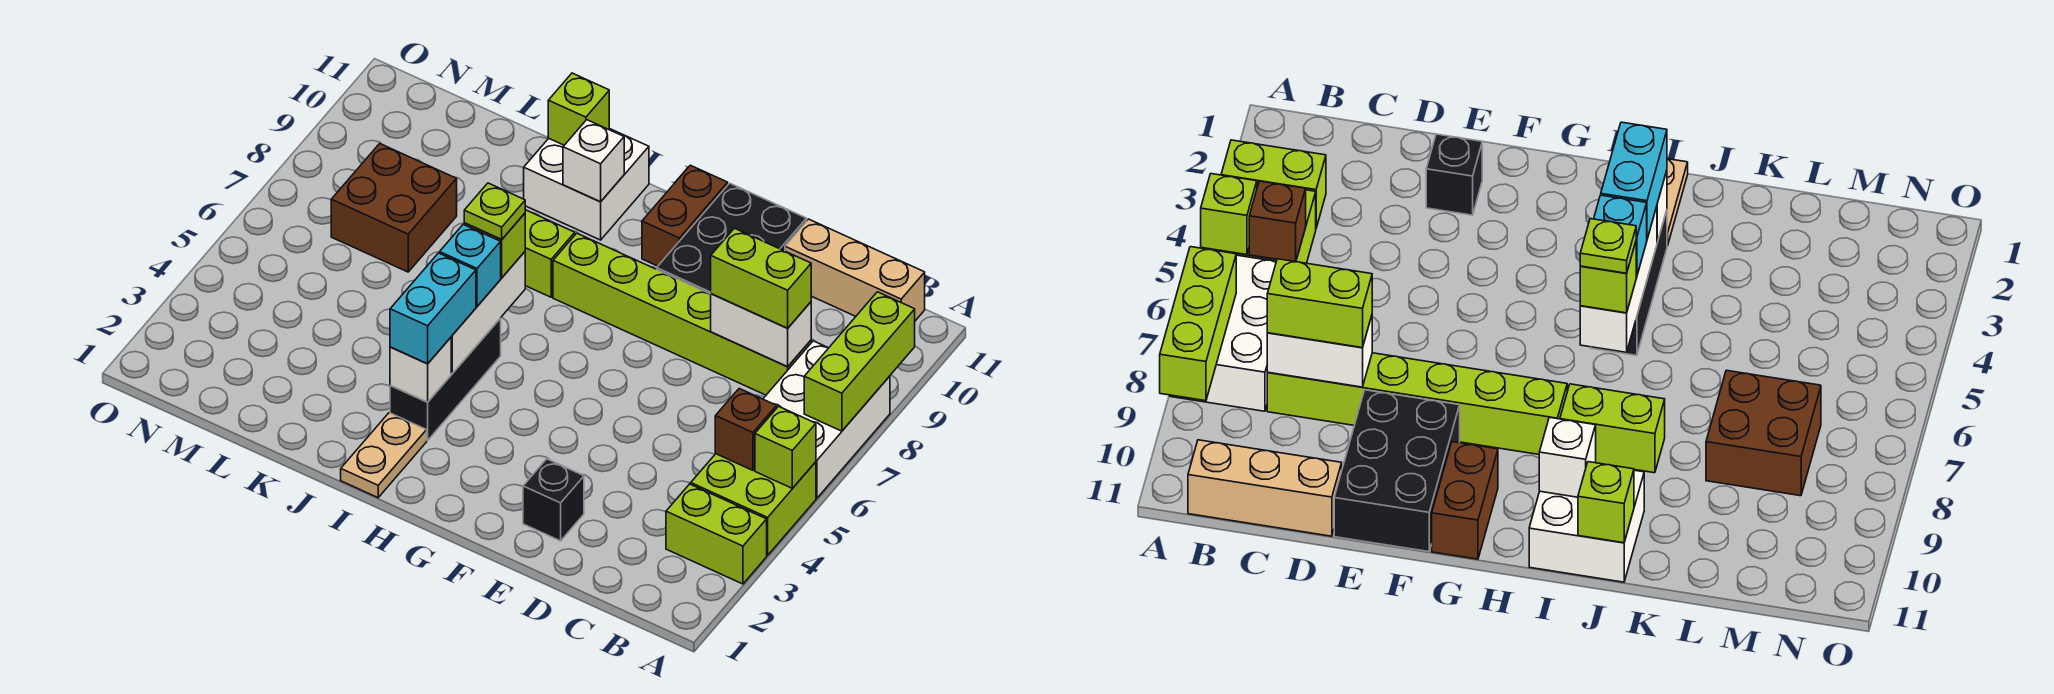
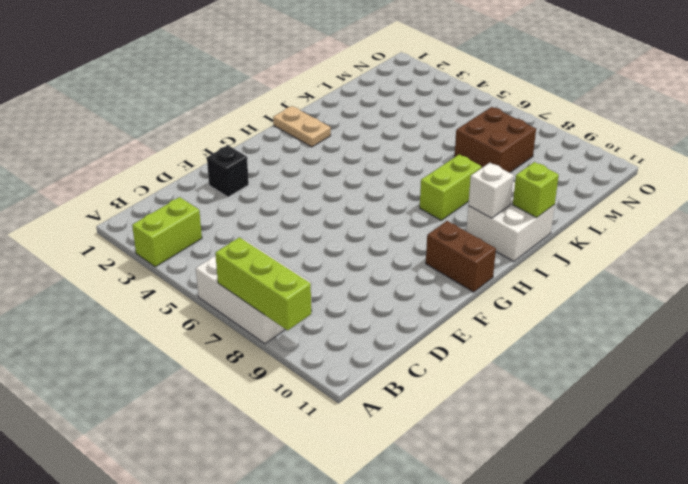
none -> lime 2x2 brick [691,454,816,555]
none -> tan 1x3 brick [785,219,925,321]
none -> lime 1x6 brick [553,233,811,395]

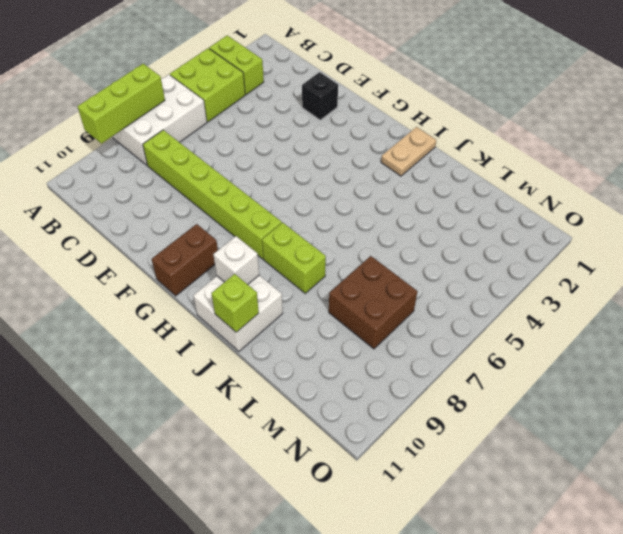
none -> tan 1x3 brick [785,219,925,321]
none -> black 2x3 brick [657,183,807,294]
none -> black 1x3 brick [390,318,501,440]

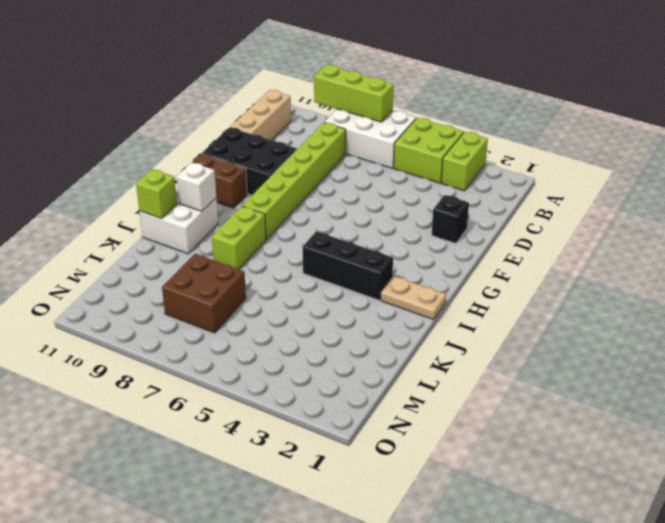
none -> lime 1x1 brick [755,406,816,488]
none -> brown 1x1 brick [715,389,777,470]
none -> white 1x2 brick [711,294,811,367]

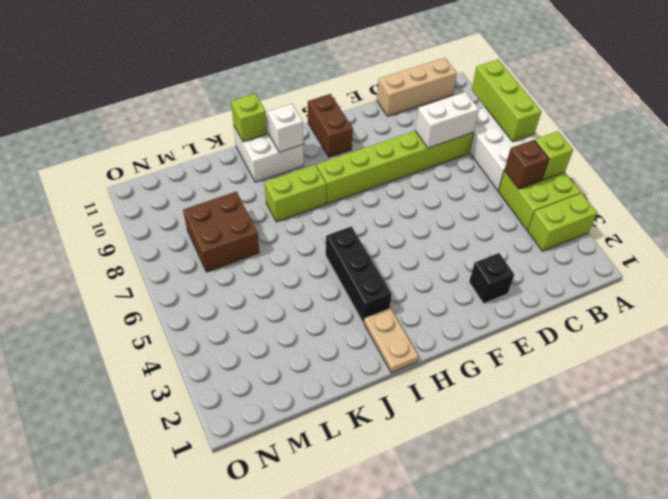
none -> black 2x3 brick [657,183,807,294]
none -> white 1x1 brick [390,338,451,402]
none -> white 1x3 brick [451,252,525,373]

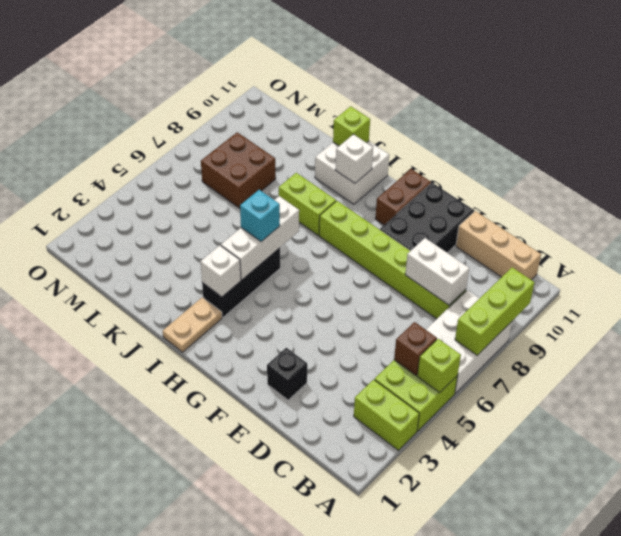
none -> lime 1x2 brick [711,228,811,328]
none -> cyan 1x2 brick [390,253,476,364]
none -> lime 1x1 brick [464,213,525,278]

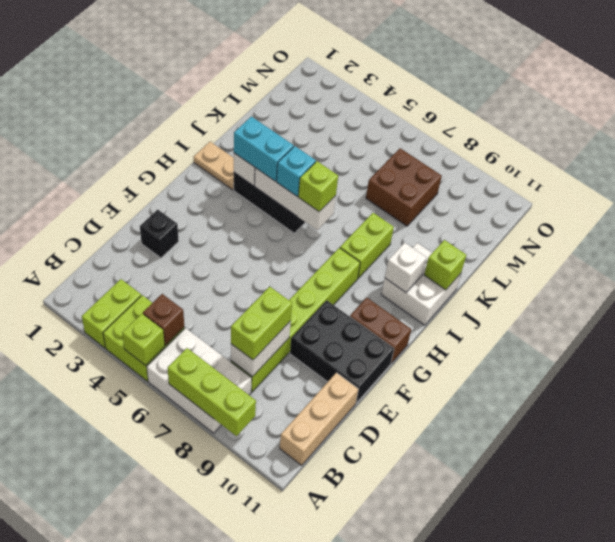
none -> lime 1x1 plate [464,183,525,239]

